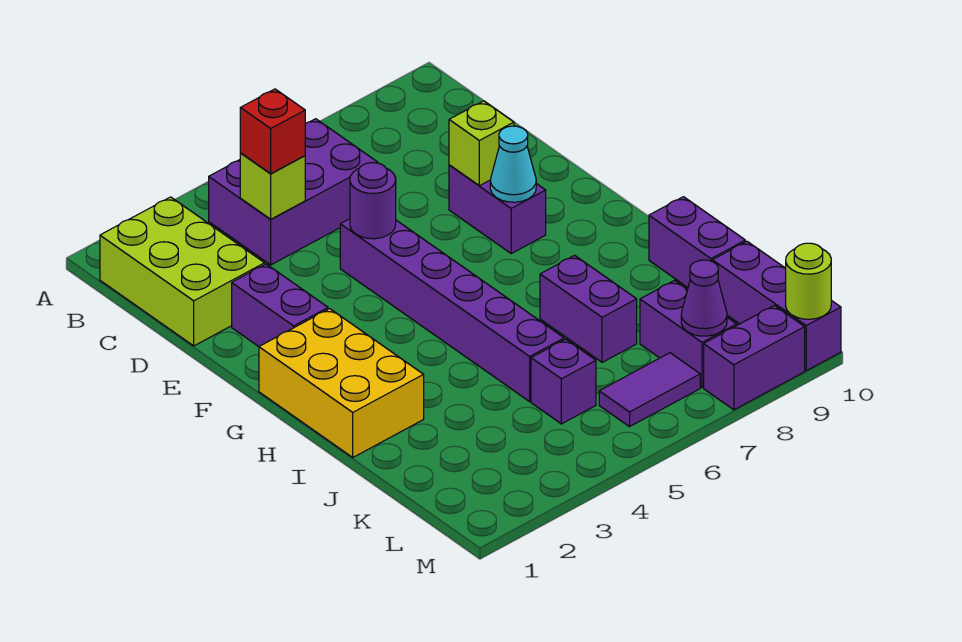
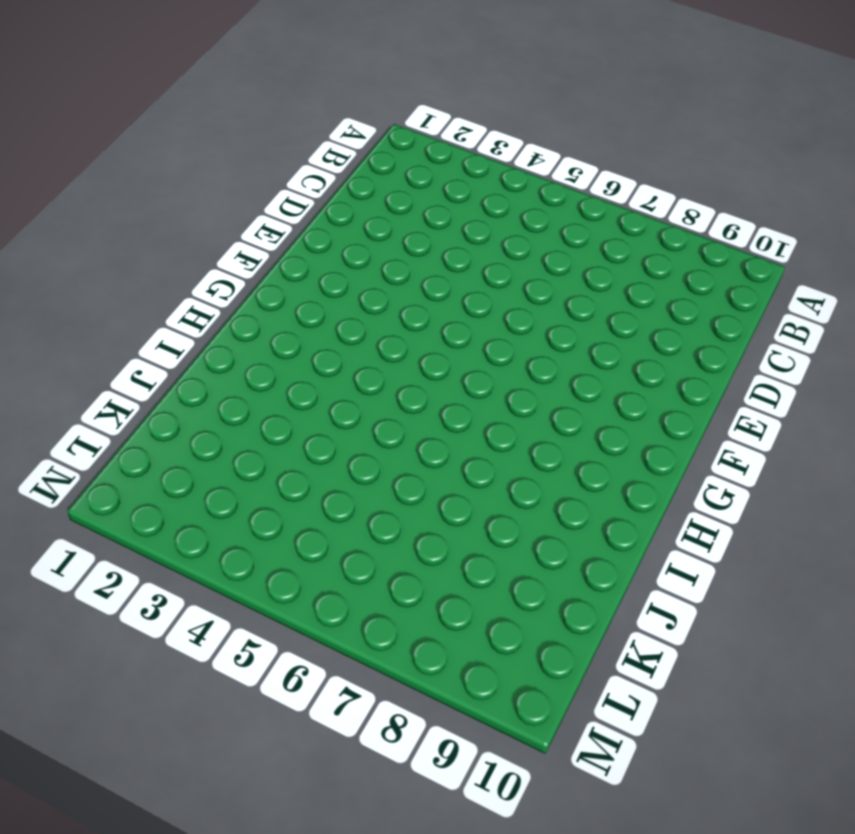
none -> lime 2x3 brick [100,197,265,346]
none -> purple 2x3 brick [209,119,378,265]
none -> purple 1x2 brick [232,264,328,347]

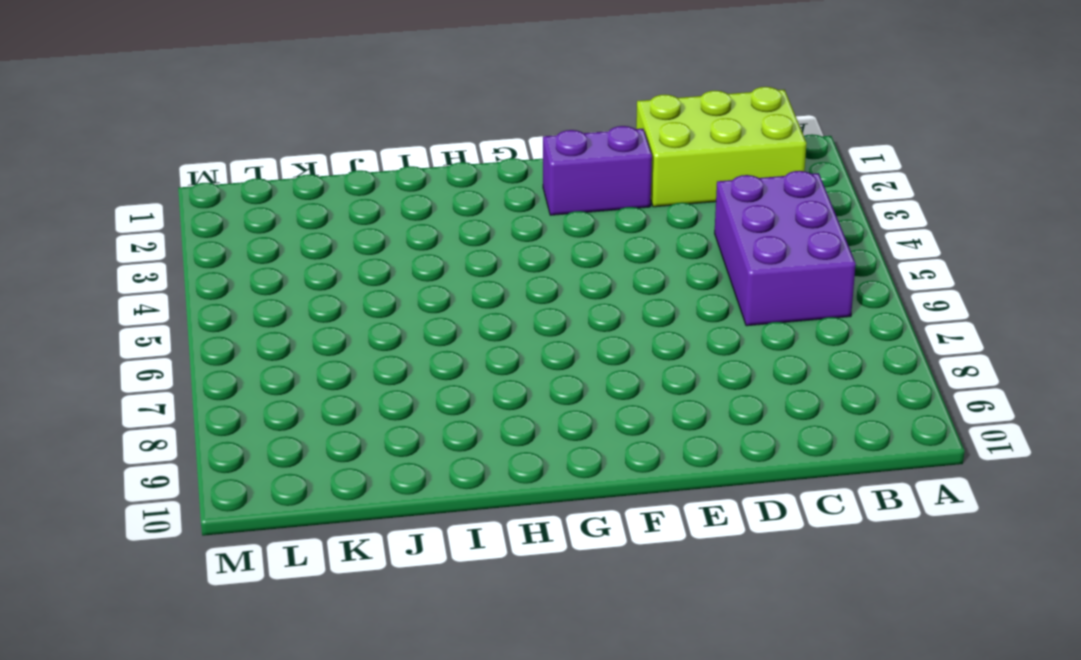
none -> purple 1x6 brick [340,219,564,401]
none -> purple 1x2 brick [449,165,546,253]
none -> yellow 2x3 brick [259,309,424,457]

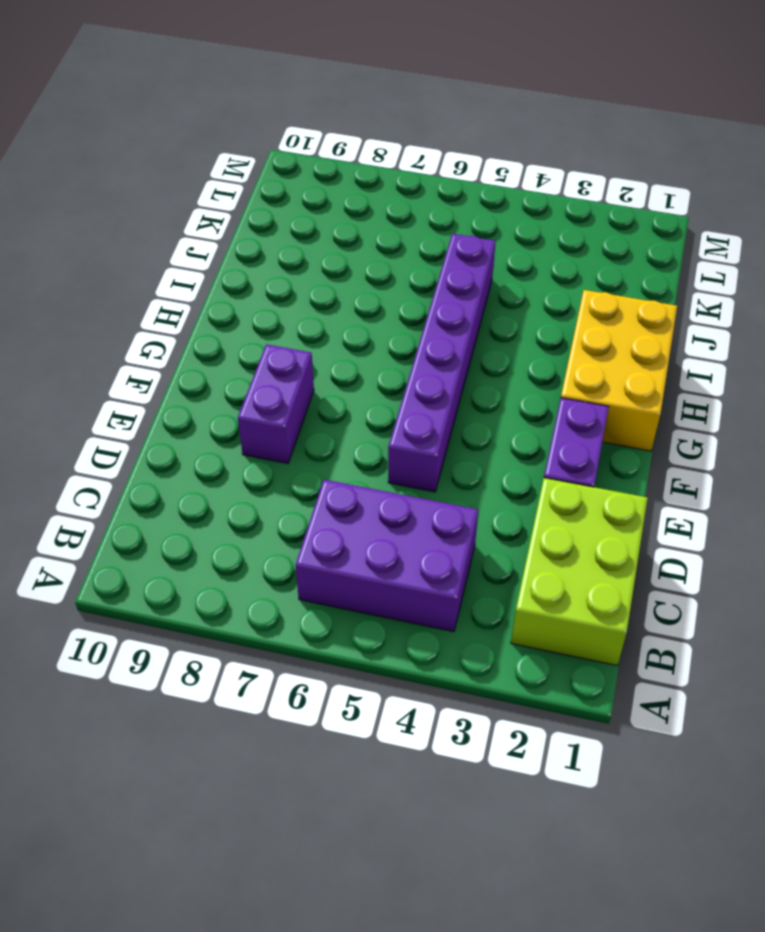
none -> purple 1x2 brick [540,255,637,362]
none -> purple 1x2 brick [649,197,745,287]
none -> purple 1x1 brick [531,339,596,424]

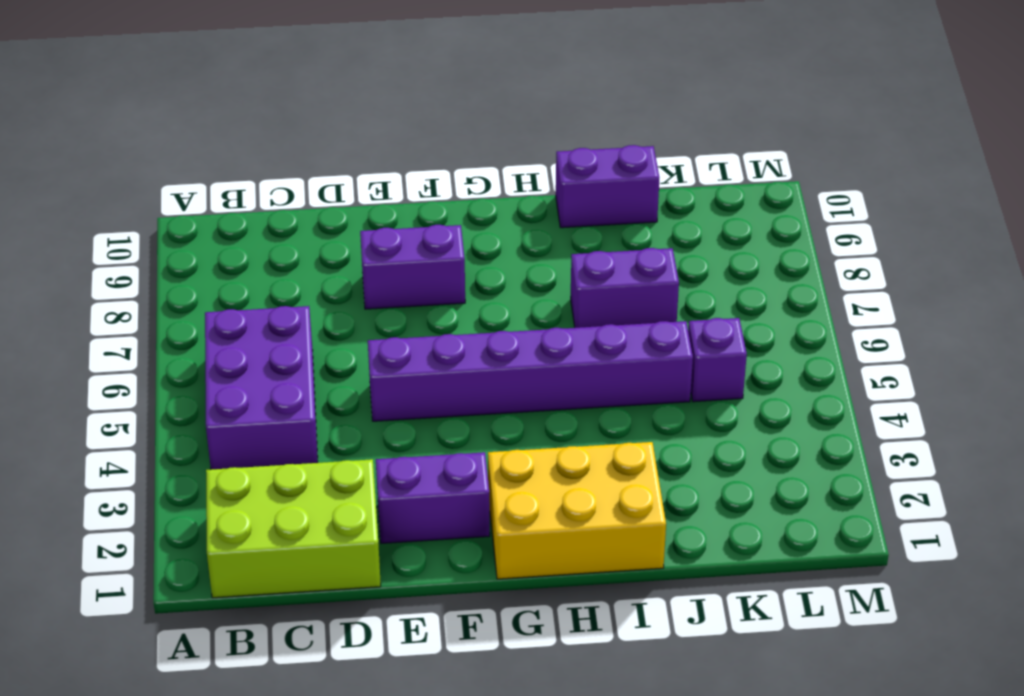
none -> purple 1x2 brick [640,280,737,387]
none -> purple 1x3 brick [712,241,841,371]
none -> purple 1x2 tile [599,353,700,427]

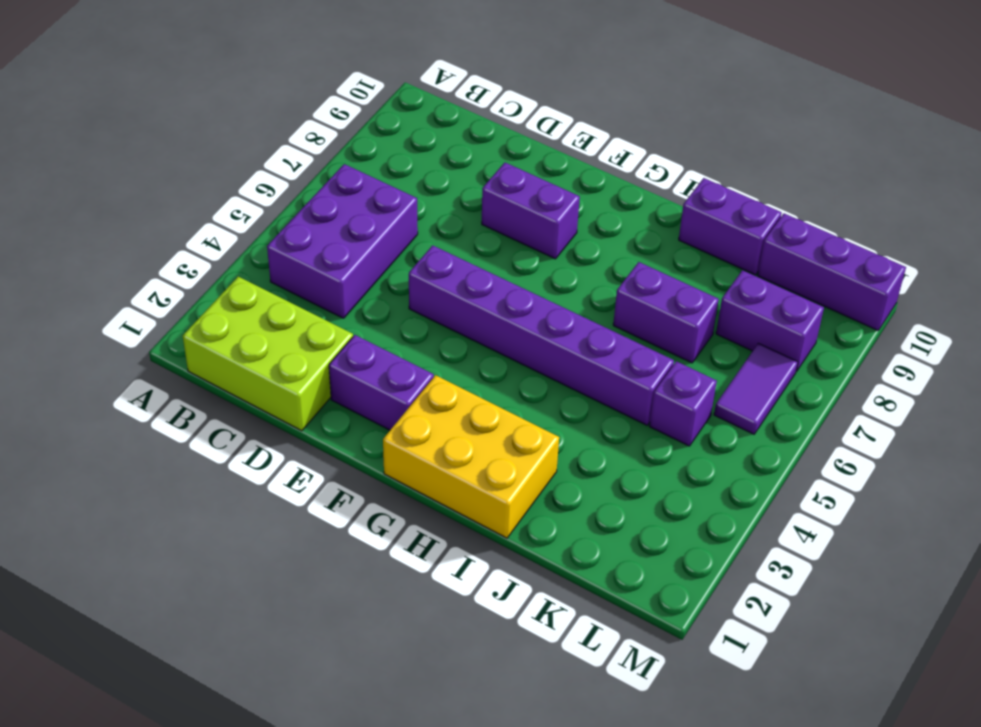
none -> purple 1x2 brick [704,305,805,410]
none -> lime 1x1 brick [240,153,305,219]
none -> purple 1x1 round brick [350,163,396,239]

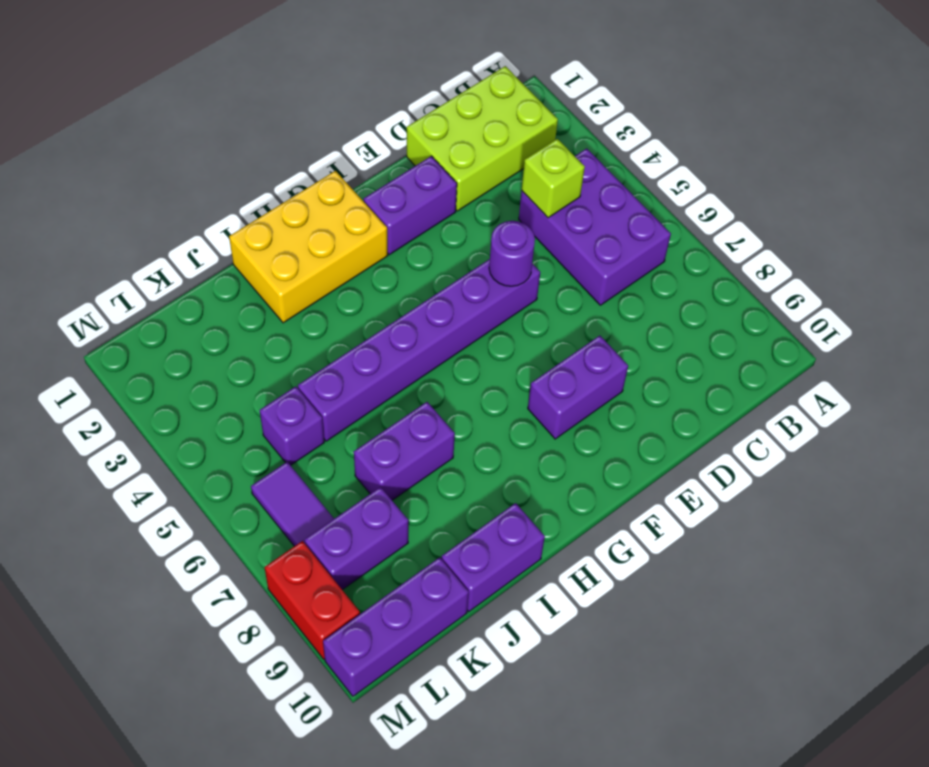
red 1x2 brick [265,541,360,659] -> purple 1x2 brick [704,305,805,410]
none -> lime 1x1 brick [449,101,514,186]
none -> cyan 1x1 cone [490,126,536,202]
none -> purple 1x1 cone [681,260,727,336]

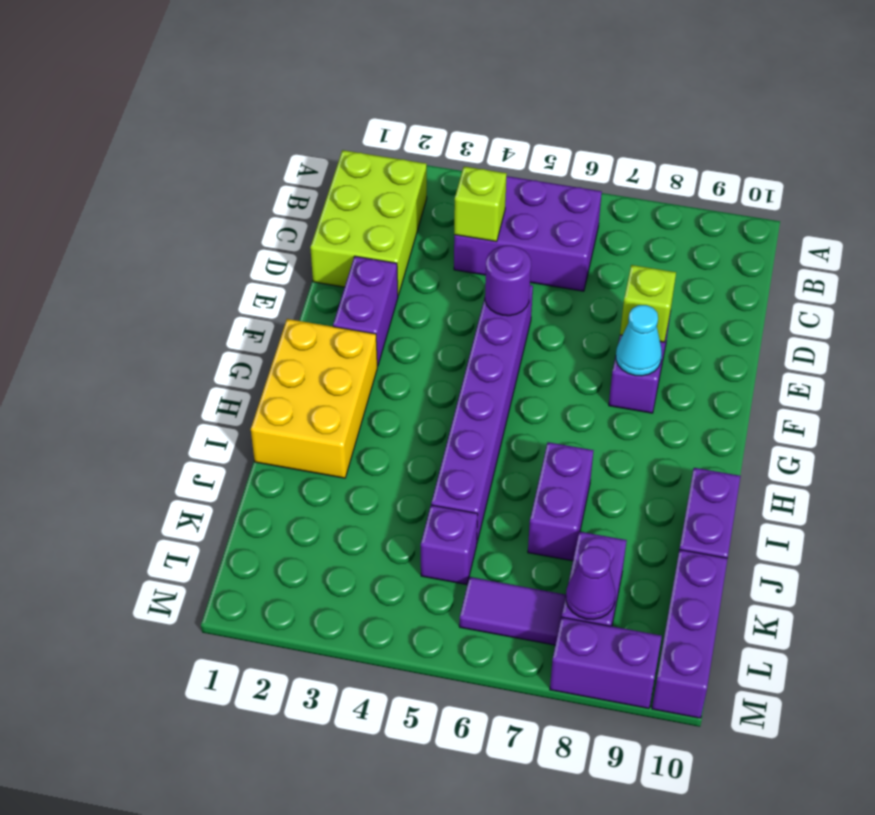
none -> lime 1x1 round brick [786,243,831,319]
none -> red 1x1 brick [240,89,305,173]

